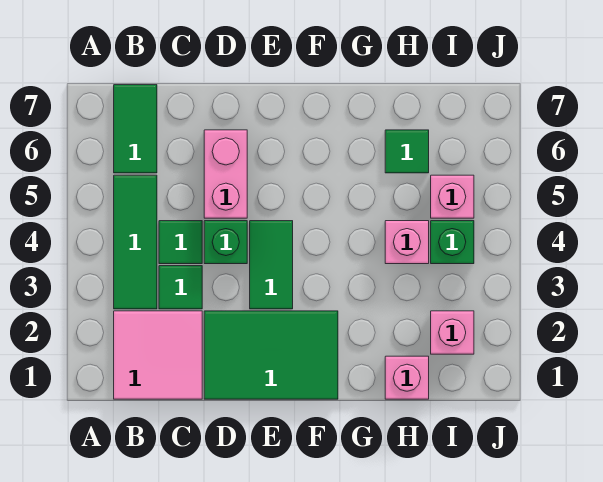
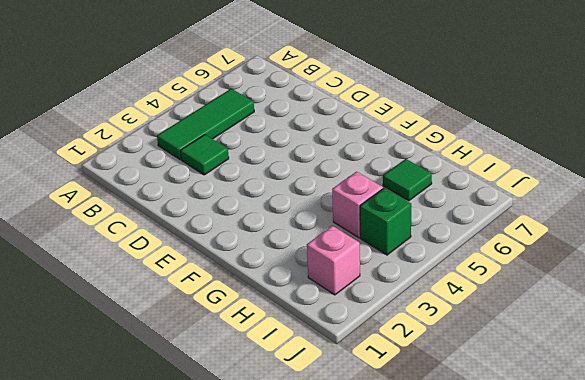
none -> pink 2x2 tile [114,311,202,399]
none -> green 1x2 tile [114,85,157,173]
none -> green 1x1 tile [159,221,202,264]

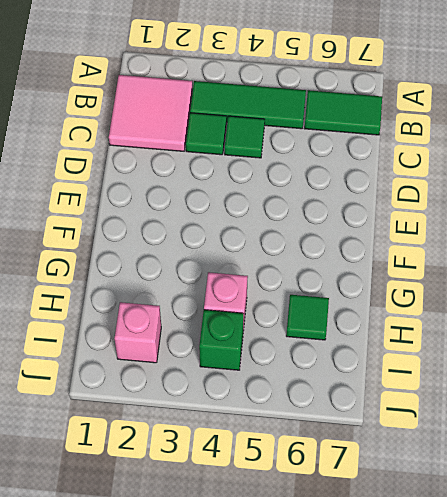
none -> green 2x3 tile [204,311,338,399]
none -> green 1x1 brick [204,221,247,264]
none -> pink 1x2 brick [204,130,247,218]

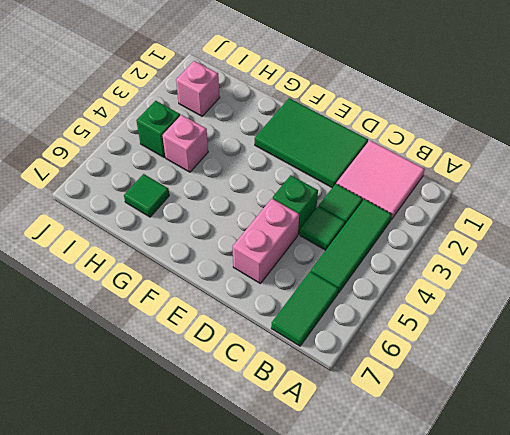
none -> green 1x2 tile [250,221,293,309]
none -> pink 1x1 brick [385,356,429,399]
none -> pink 1x1 brick [431,175,474,218]

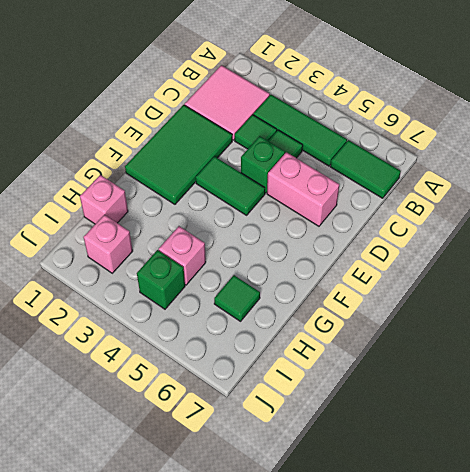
none -> pink 1x1 brick [431,175,474,218]

